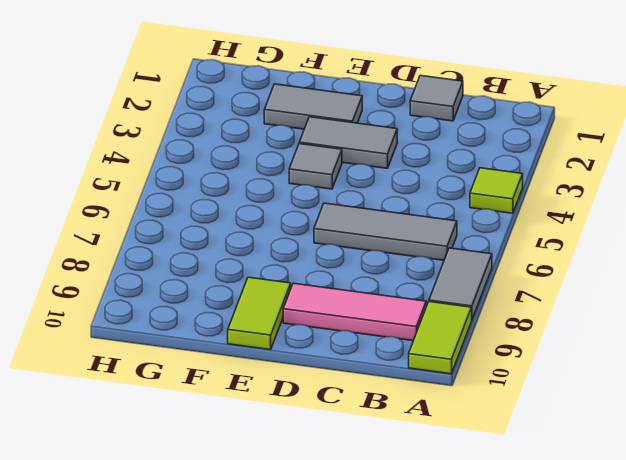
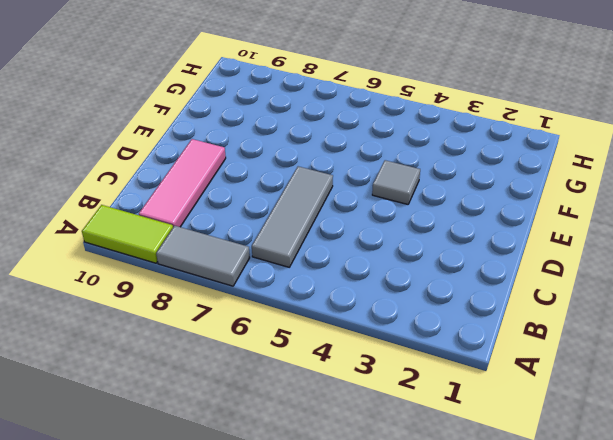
none -> lime 1x1 tile [470,168,523,213]
none -> grey 1x1 tile [410,75,463,121]

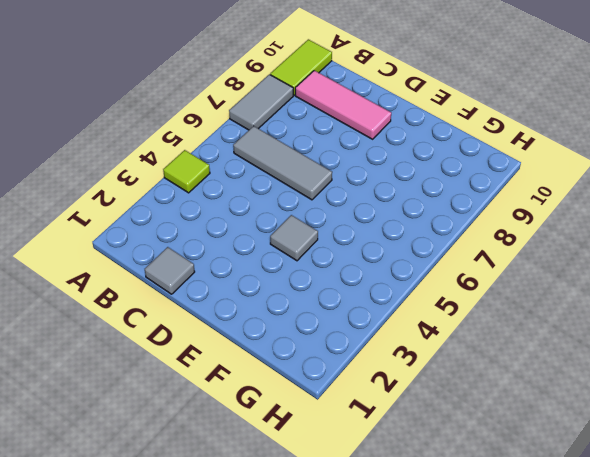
none -> grey 1x2 tile [299,117,397,168]
none -> grey 1x2 tile [264,84,362,129]

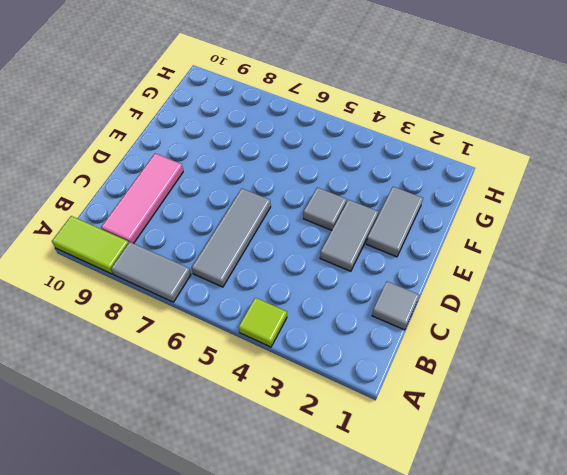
none -> lime 1x2 tile [228,277,291,350]

